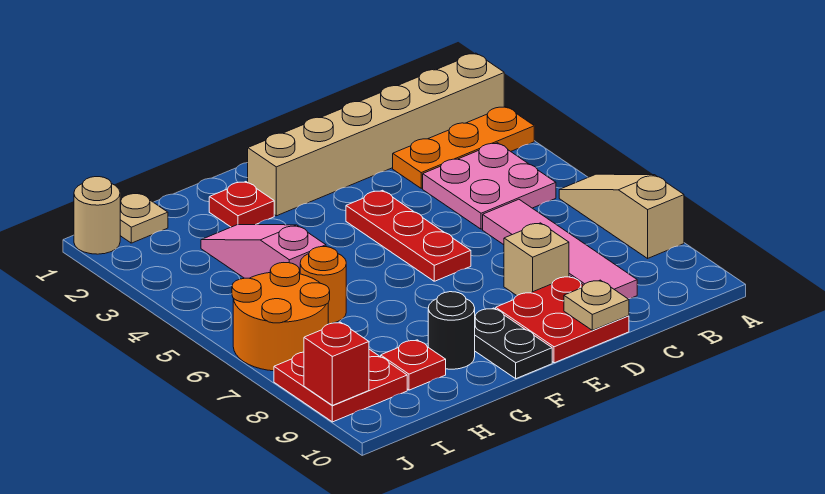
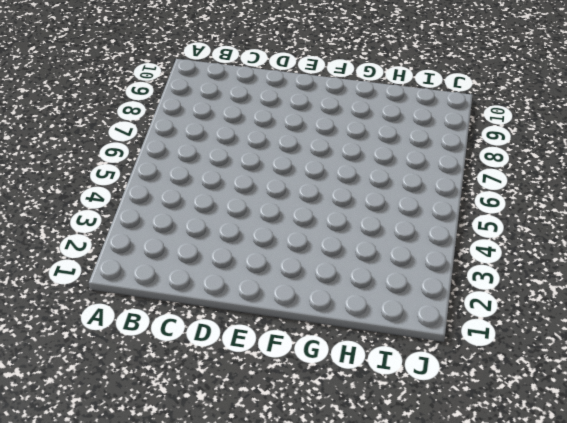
none -> tan 1x6 brick [248,53,504,216]
none -> orange 1x3 plate [393,107,534,188]
none -> tan 1x3 slope [559,174,684,258]

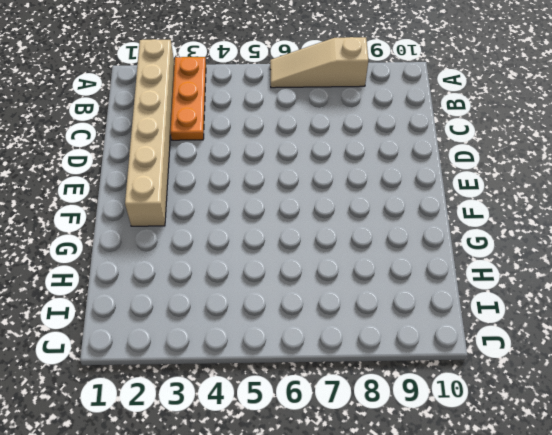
none -> pink 2x2 plate [423,143,556,229]
none -> pink 1x4 tile [483,199,637,299]
none -> tan 1x1 brick [504,223,569,295]

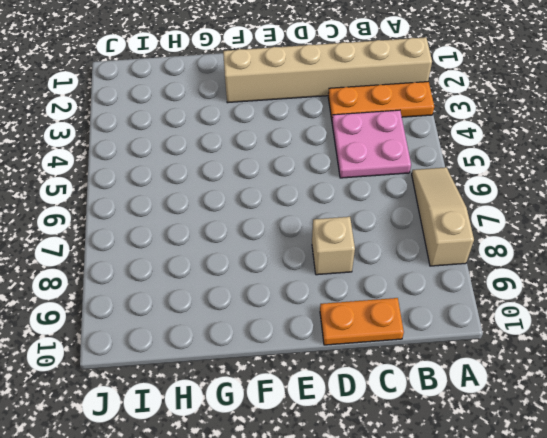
orange 1x2 plate [320,298,404,345] -> red 2x2 plate [496,276,629,363]
none -> pink 1x4 tile [483,199,637,299]
none -> red 1x3 plate [346,190,471,281]
none -> black 1x2 plate [475,308,552,379]

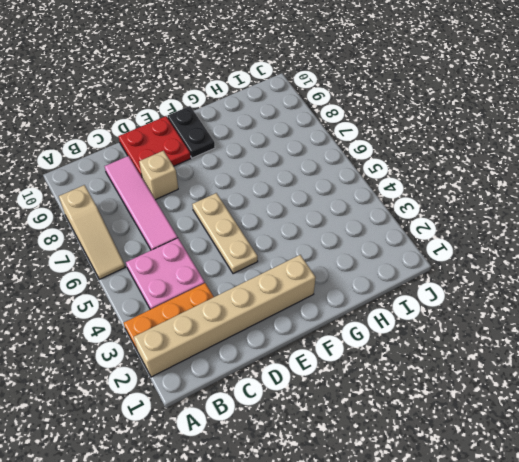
tan 1x3 plate [192,193,258,274] -> red 1x3 plate [346,190,471,281]
none -> red 1x1 plate [209,182,274,227]
none -> black 1x1 round brick [428,292,475,369]
none -> pink 1x3 slope [201,225,326,278]

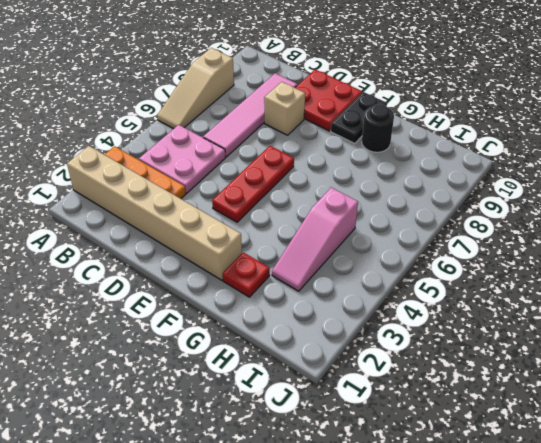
none -> orange 1x1 round brick [300,247,346,324]
none -> red 1x1 plate [381,340,446,390]
none -> tan 1x1 plate [120,193,168,243]

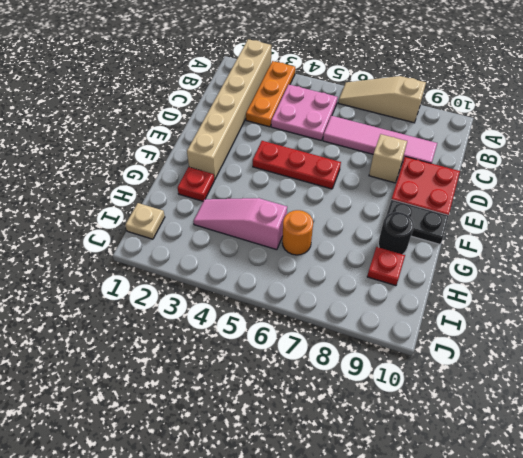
none -> orange 2x2 round brick [232,263,330,371]
none -> red 2x2 plate [274,349,407,422]
none -> tan 1x1 round brick [74,177,120,254]

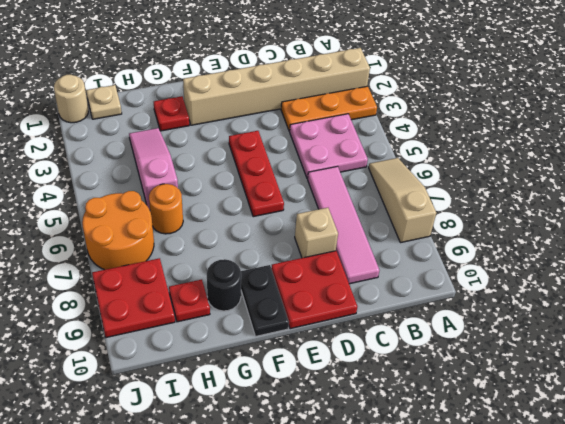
none -> tan 1x1 plate [564,280,629,330]
none -> red 1x1 brick [304,322,369,405]

